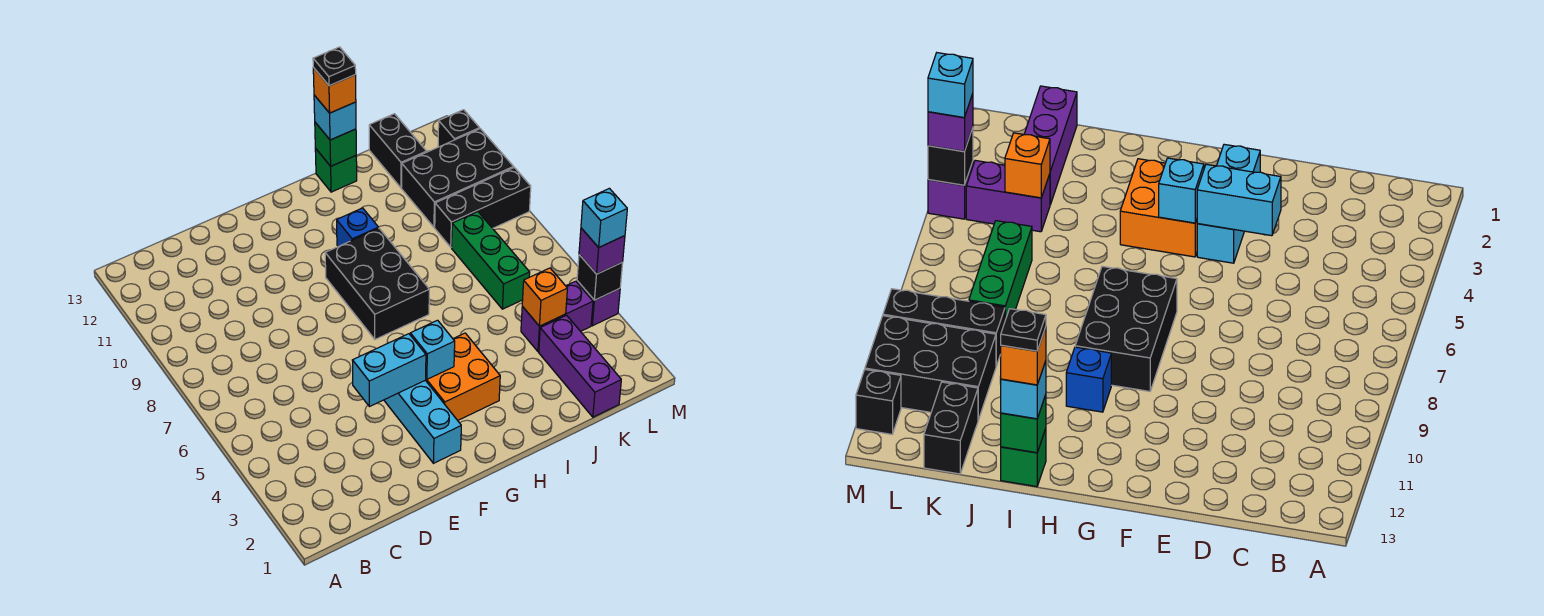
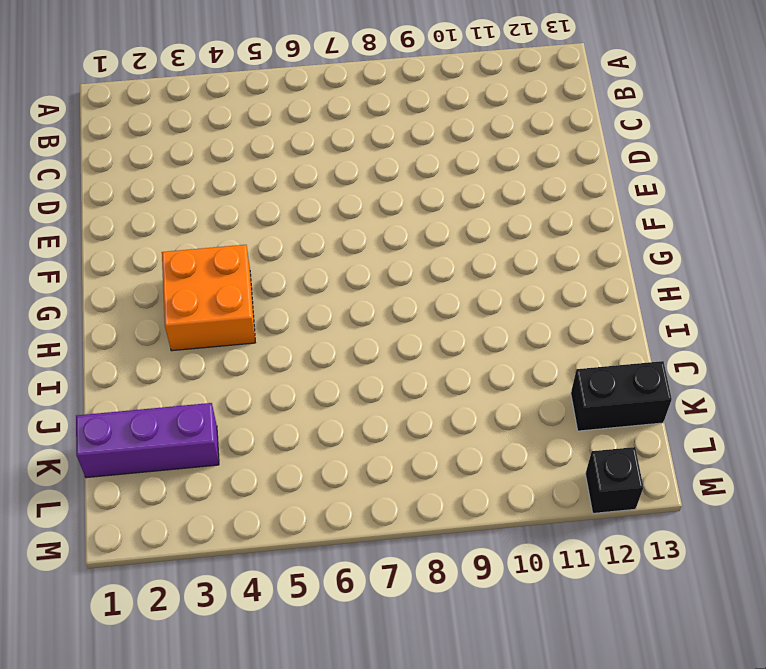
none -> cyan 1x3 brick [384,380,461,463]
none -> black 2x3 brick [325,228,429,339]
none -> blue 1x1 brick [337,208,378,246]

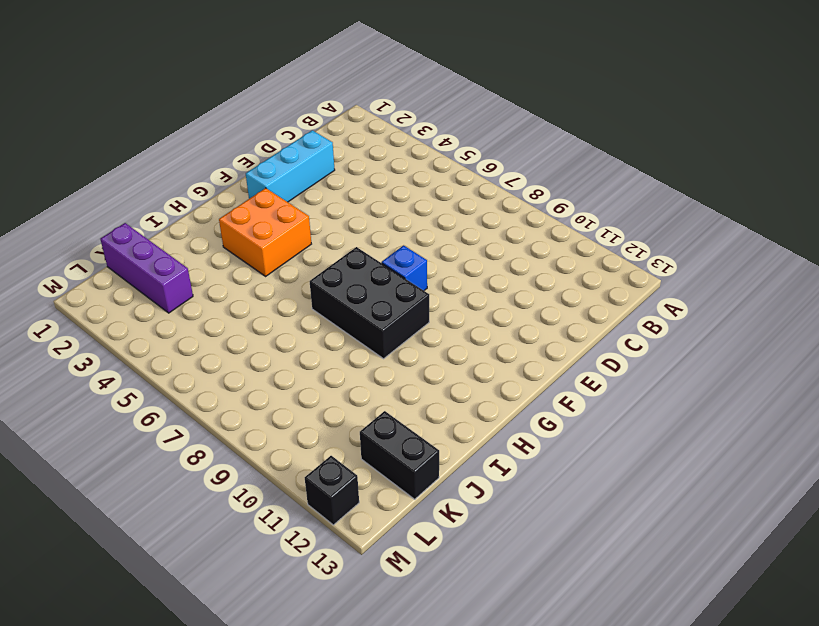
cyan 1x3 brick [246,130,335,202] -> cyan 1x3 brick turned to [384,380,461,463]
blue 1x1 brick [382,245,427,290] -> blue 1x1 brick moved to [337,208,378,246]
none -> green 1x1 brick [315,148,357,192]
none -> purple 1x2 brick [521,281,593,352]
none -> green 1x3 brick [452,212,530,309]

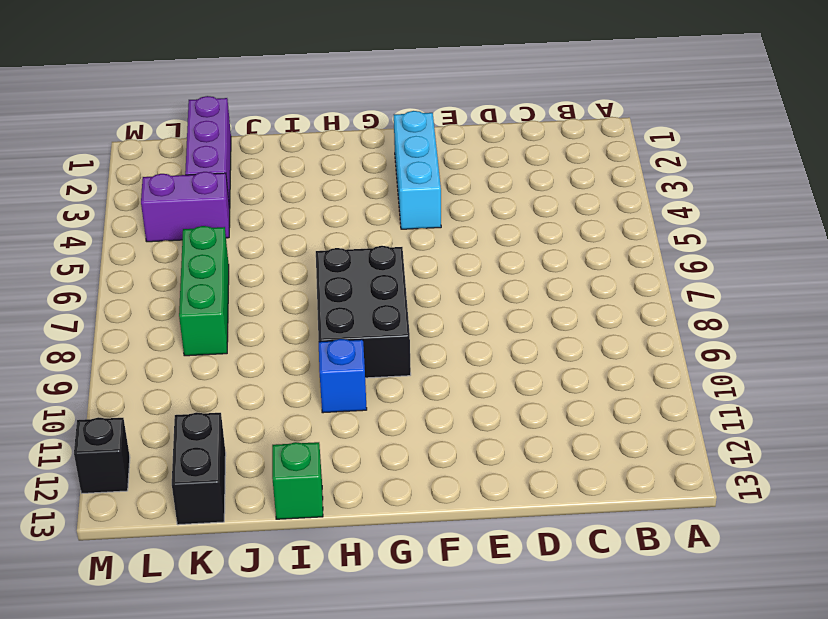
none -> orange 2x2 brick [426,333,500,420]
none -> black 1x3 brick [435,168,531,247]
none -> black 2x3 brick [402,129,513,227]

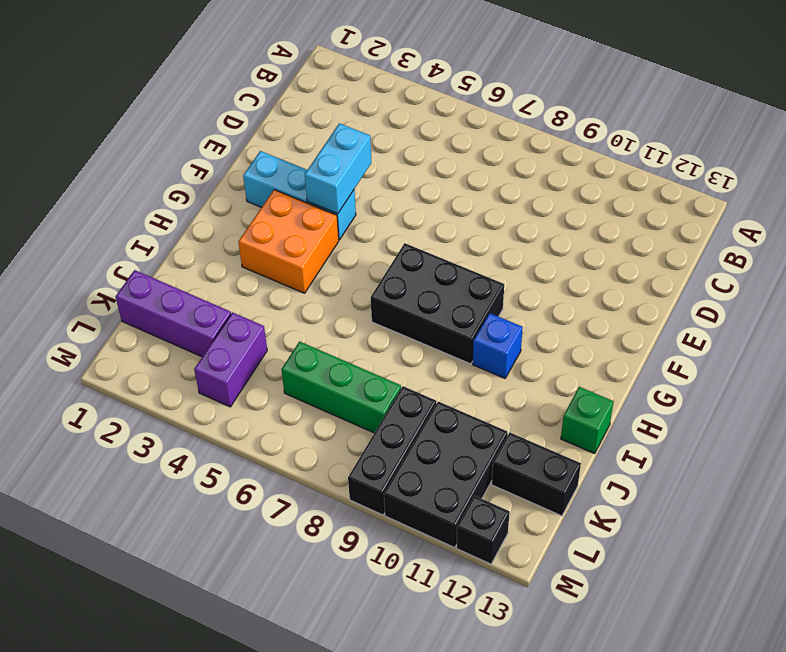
none -> purple 1x1 brick [577,281,620,326]
none -> cyan 1x1 brick [410,320,455,379]
none -> green 1x1 brick [315,122,356,166]

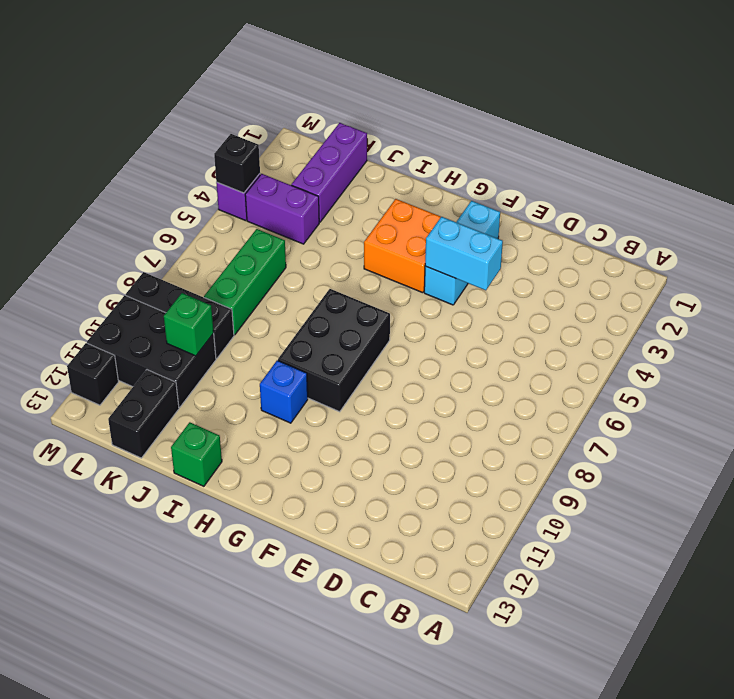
green 1x1 brick [164,293,214,356] -> green 1x1 brick moved to [315,122,356,166]
none -> cyan 1x1 brick [410,320,455,379]
none -> orange 1x1 brick [522,268,567,326]
none -> cyan 1x1 brick [314,95,356,140]

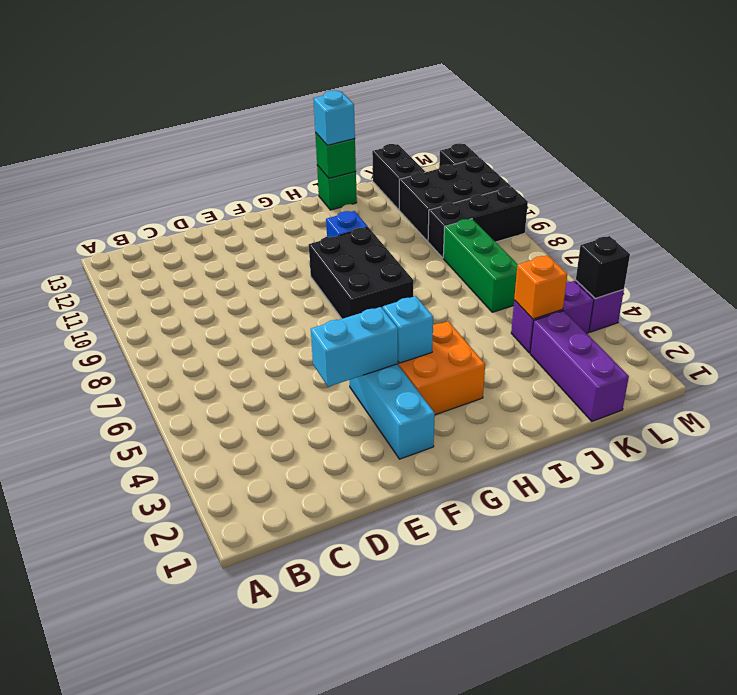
none -> purple 1x1 brick [579,228,625,274]
none -> orange 1x1 brick [313,68,356,113]
none -> cyan 1x1 brick [581,188,627,247]

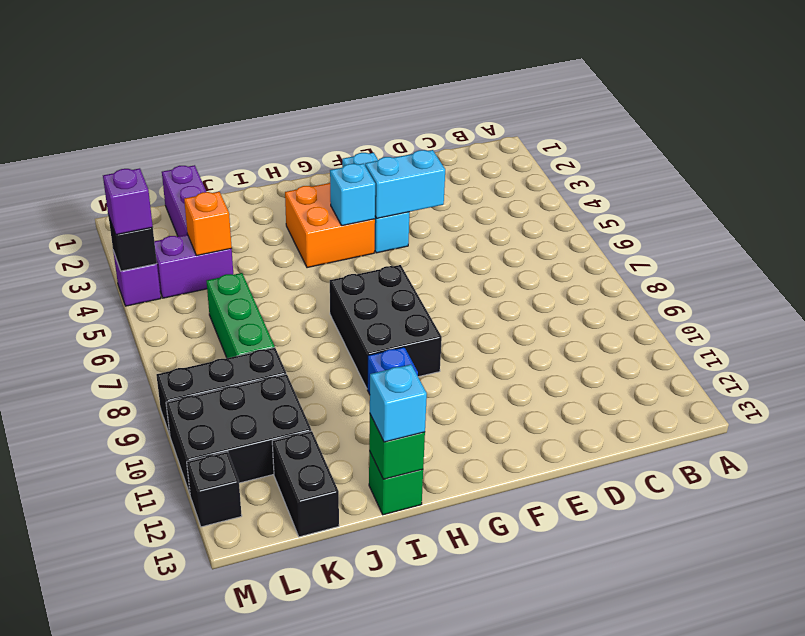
none -> orange 1x1 brick [313,68,356,113]
none -> cyan 1x1 brick [581,188,627,247]
none -> black 1x1 plate [313,47,356,86]

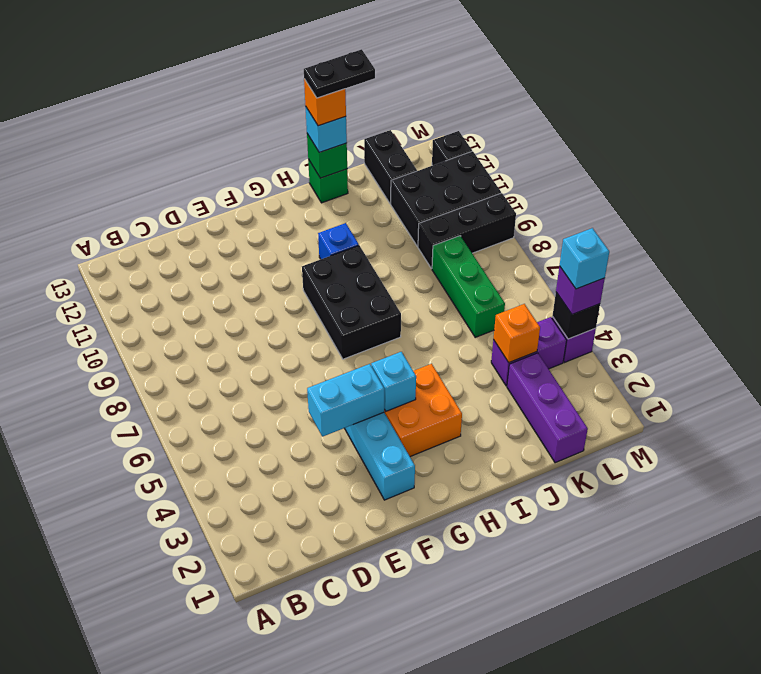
black 1x2 plate [304,49,375,98] -> black 1x1 plate [313,47,356,86]

